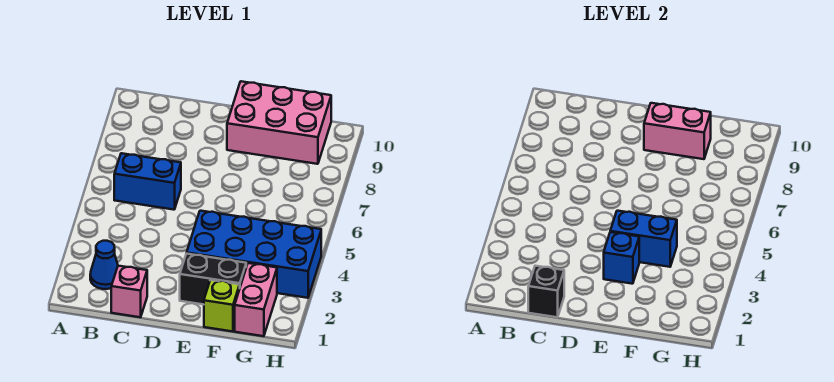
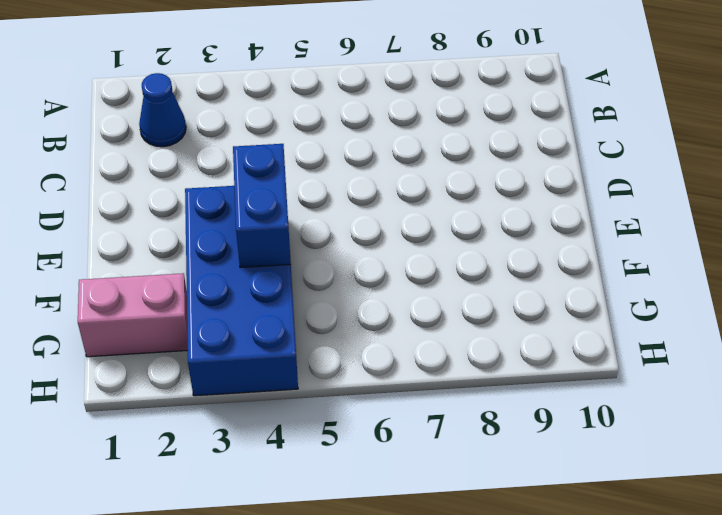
none -> blue 1x2 brick [114,153,181,210]
none -> pink 1x1 brick [111,266,147,317]
none -> black 1x2 brick [180,254,246,304]

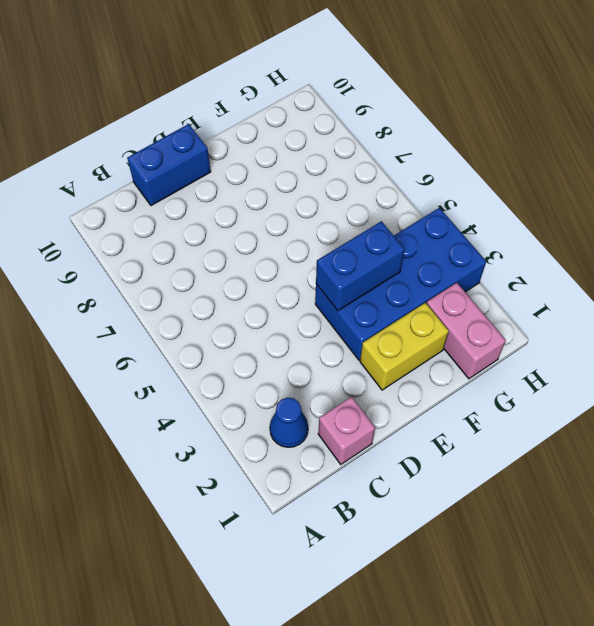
blue 1x2 brick [127,124,211,206] -> blue 1x2 brick moved to [114,153,181,210]
yellow 1x2 brick [360,303,449,390] -> black 1x2 brick [180,254,246,304]
none -> pink 2x3 brick [227,81,331,164]
none -> lime 1x1 brick [204,280,240,332]
none -> black 1x1 brick [528,266,564,317]

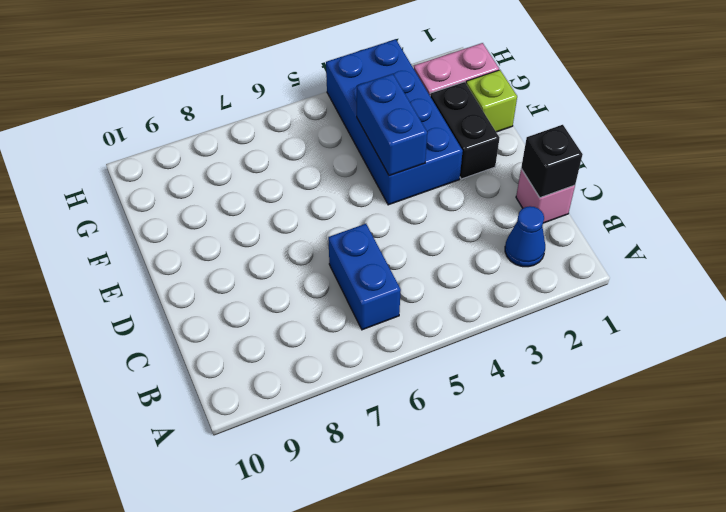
none -> pink 2x3 brick [227,81,331,164]
none -> blue 1x1 brick [604,232,639,284]
none -> pink 1x2 brick [644,103,711,159]

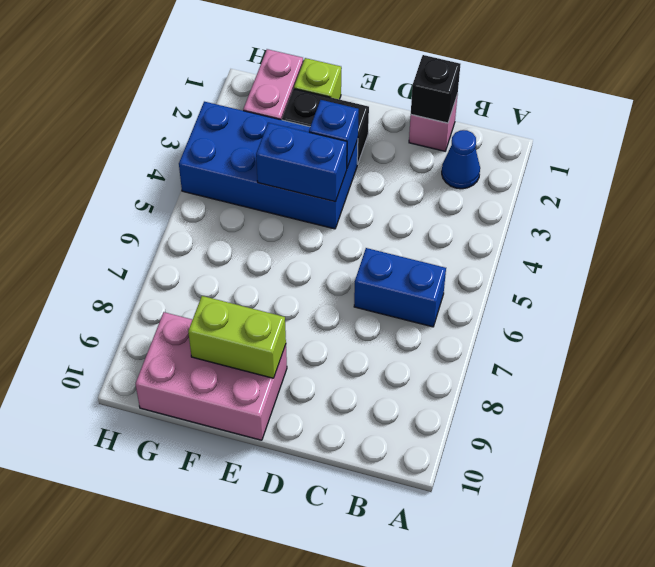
lime 1x2 brick [188,296,286,378] -> pink 1x2 brick [644,103,711,159]

